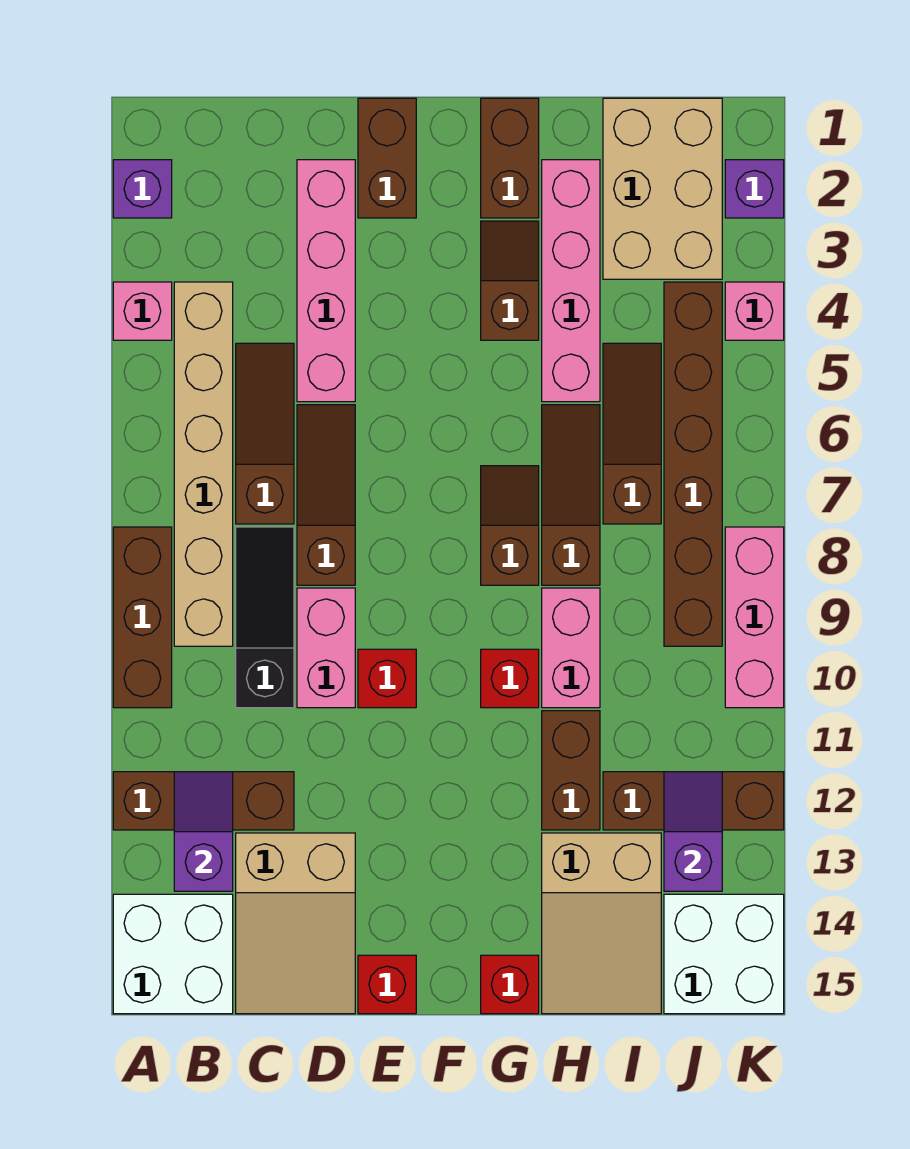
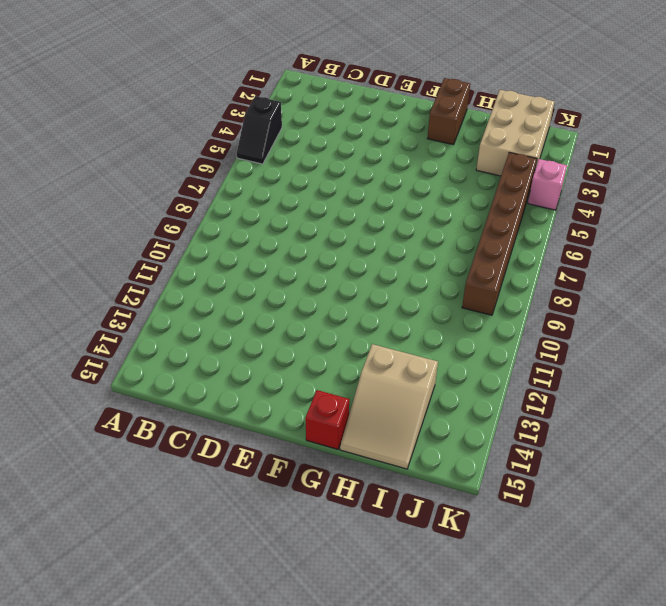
black 1x2 slope [237,96,282,164] -> pink 1x1 brick [113,282,172,340]
none -> purple 1x1 brick [113,160,172,218]
none -> brown 1x3 brick [113,527,172,708]
none -> brown 1x3 brick [113,772,294,830]
none -> white 2x2 brick [113,894,233,1014]

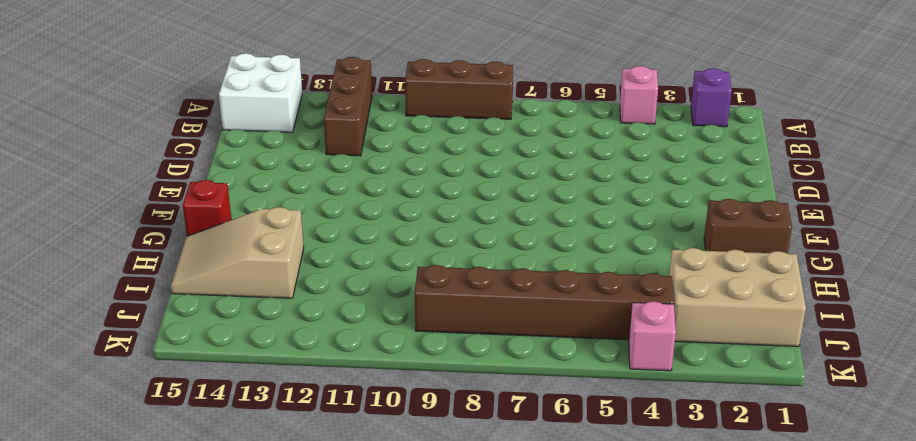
none -> tan 1x6 brick [174,282,233,646]
none -> brown 1x3 slope [236,343,294,524]
none -> black 1x3 slope [236,527,294,708]
none -> tan 2x3 slope [236,833,355,1014]

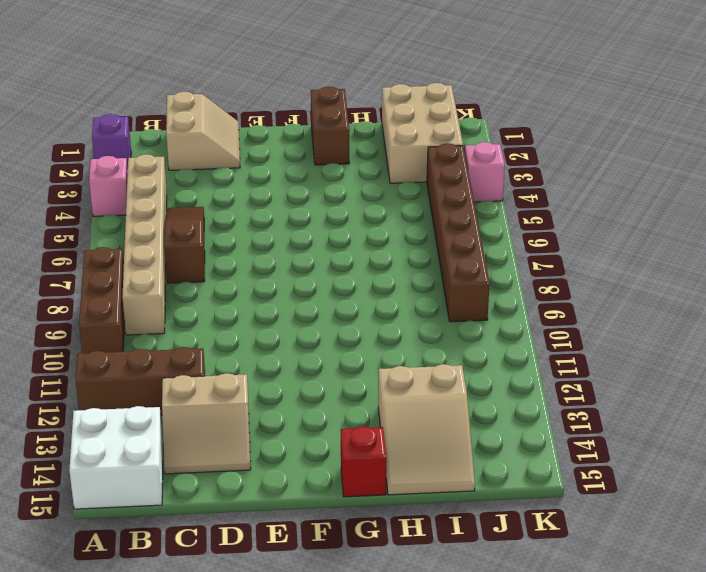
tan 2x2 slope [166,92,240,170] -> pink 1x4 brick [297,160,355,402]
tan 2x2 slope [162,373,251,474] -> tan 2x3 slope [236,833,355,1014]
none -> black 1x3 slope [236,527,294,708]
none -> brown 1x3 slope [297,405,355,585]
none -> pink 1x2 brick [297,588,355,708]
none -> brown 1x2 brick [358,98,416,218]

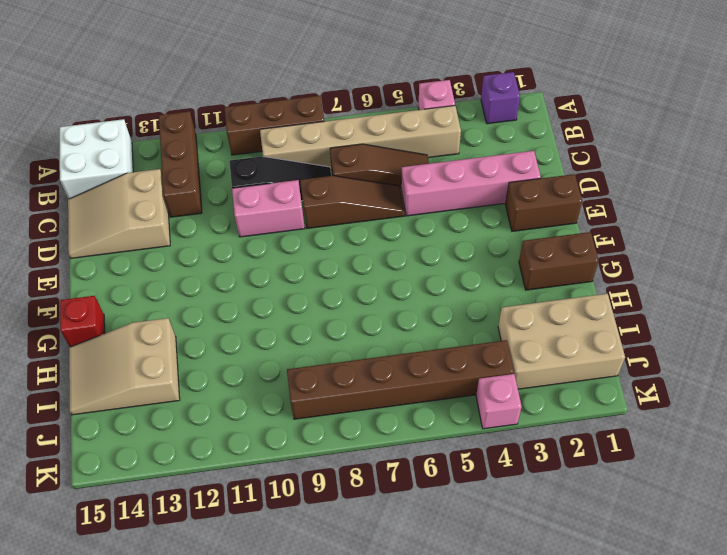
none -> red 1x1 brick [358,649,416,708]
none -> red 1x1 brick [358,955,416,1014]
none -> brown 1x2 slope [481,221,539,340]
none -> brown 1x2 slope [481,466,539,585]

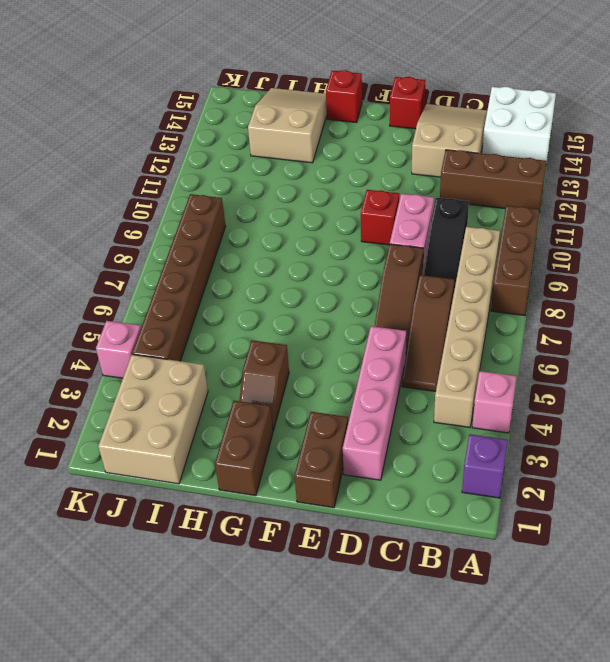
none -> brown 1x2 slope [481,466,539,585]
none -> red 1x1 brick [481,649,539,708]
none -> pink 1x4 brick [542,160,600,402]
none -> brown 1x3 slope [542,405,600,585]

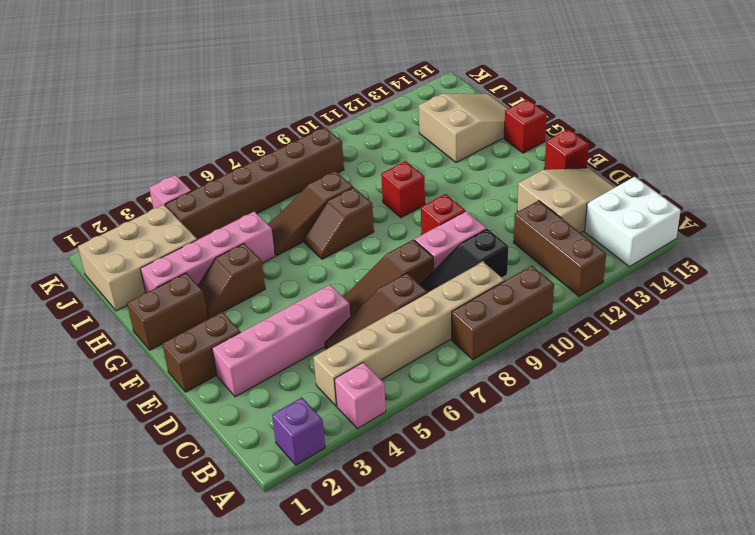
none -> pink 1x2 brick [542,588,600,708]
none -> brown 1x2 brick [542,711,600,830]
none -> brown 1x3 slope [603,343,661,524]
none -> brown 1x3 brick [603,772,784,830]

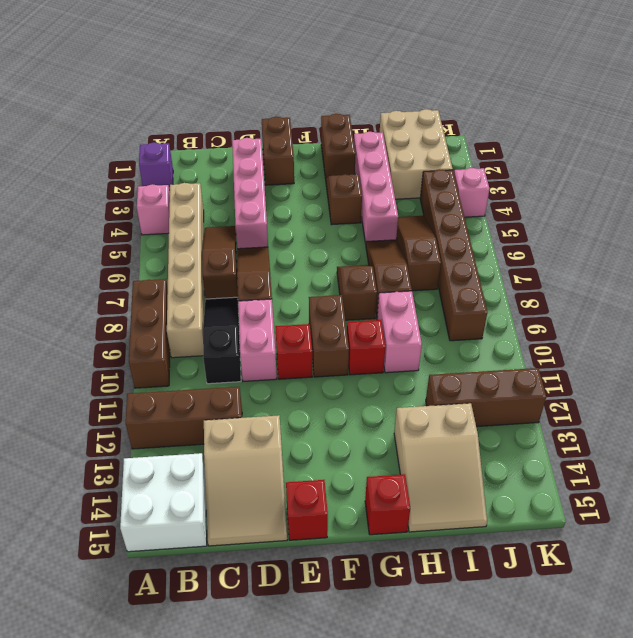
brown 1x2 brick [309,295,349,377] -> brown 1x2 brick moved to [542,711,600,830]
none -> white 2x2 brick [664,894,784,1014]
none -> purple 1x1 brick [725,160,784,218]
none -> pink 1x3 brick [725,527,784,708]
none -> purple 1x2 slope [174,772,233,891]

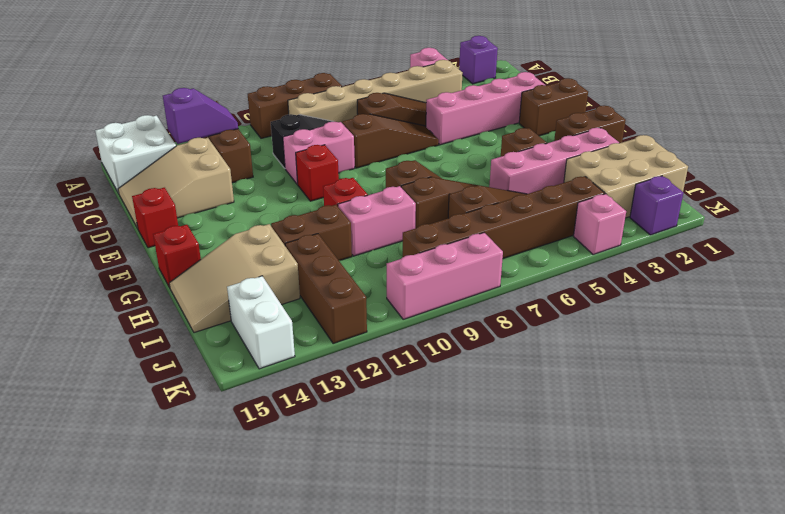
white 1x2 brick [227,276,295,369] -> white 2x2 brick [664,894,784,1014]
none -> purple 1x2 slope [664,772,722,891]

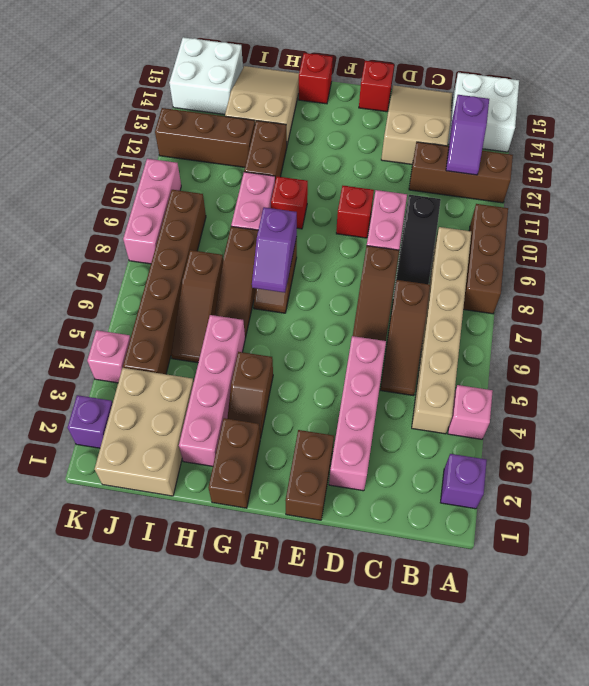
purple 1x2 slope [252,207,297,293] -> purple 1x2 slope moved to [664,772,722,891]

